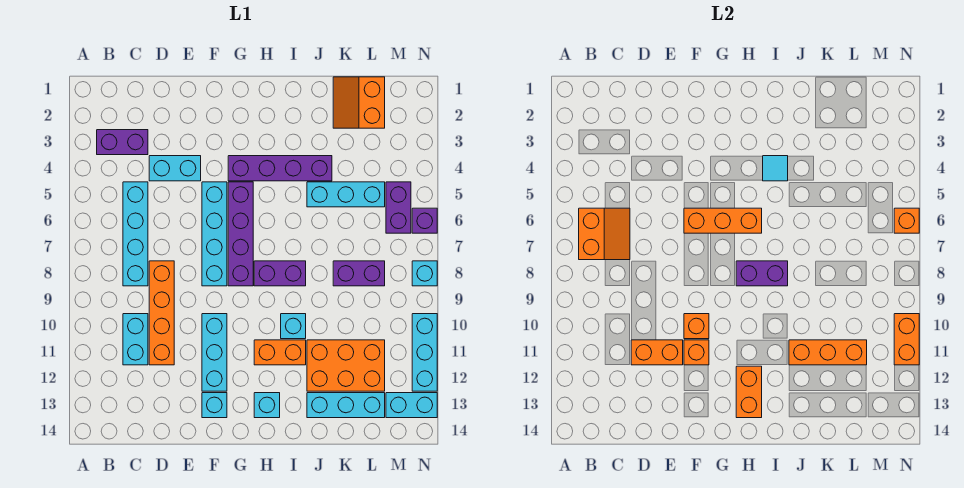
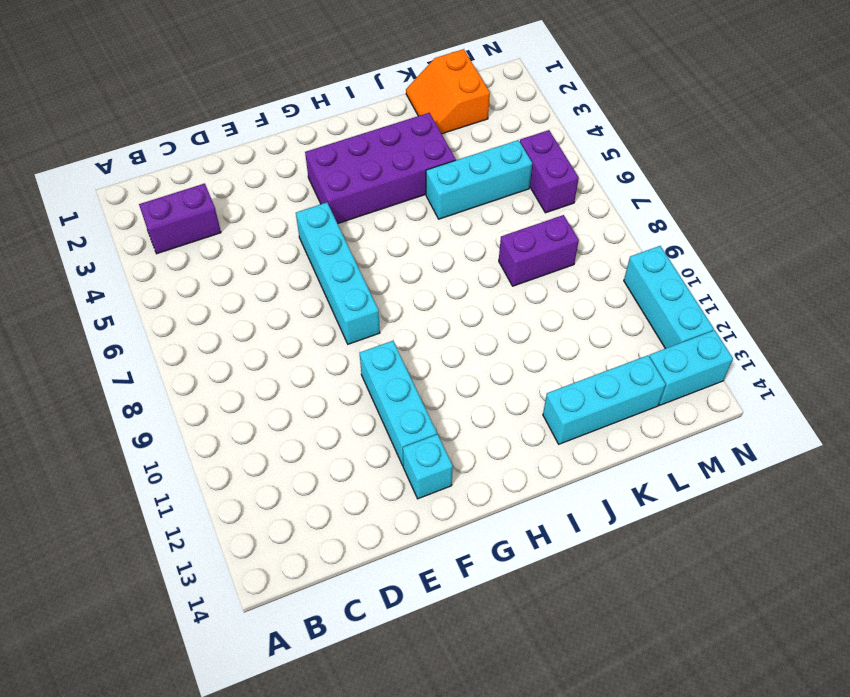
purple 2x4 brick [305,113,456,224] -> purple 1x4 brick [228,156,332,181]
none -> cyan 1x4 brick [123,182,148,286]
none -> cyan 1x2 brick [123,314,148,365]
none -> cyan 1x2 brick [149,156,201,181]
none -> orange 1x4 brick [149,261,174,365]

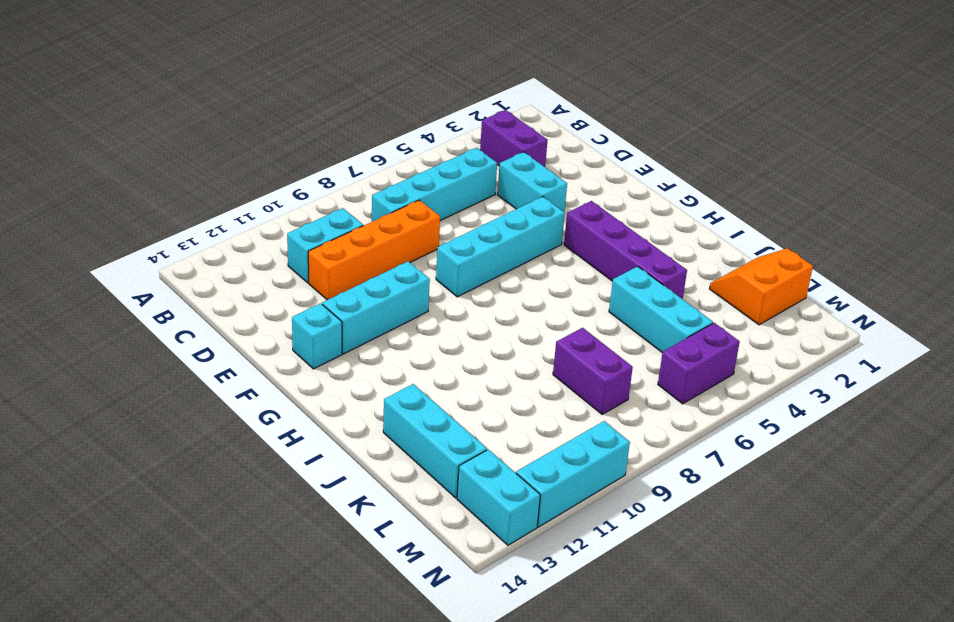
none -> purple 1x4 brick [228,182,253,286]
none -> purple 1x2 brick [254,261,306,286]
none -> orange 1x2 brick [254,340,306,365]
none -> cyan 1x1 brick [254,393,280,418]

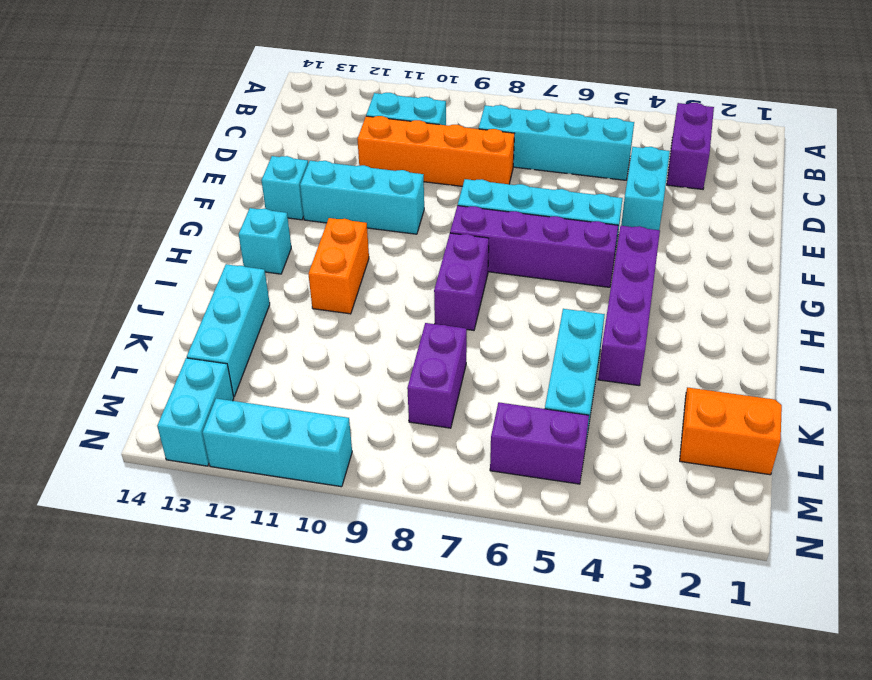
none -> cyan 1x1 brick [281,314,306,339]
none -> orange 2x3 brick [307,340,385,391]
none -> purple 1x1 brick [412,208,437,233]
none -> cyan 1x1 brick [412,261,437,286]

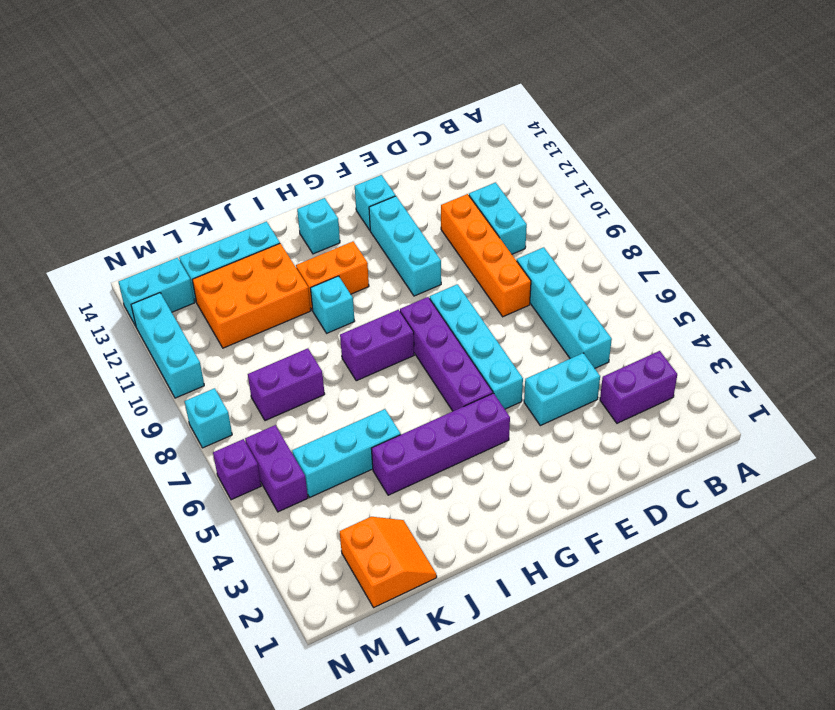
none -> orange 2x2 slope [579,208,630,260]
none -> orange 1x2 brick [631,340,683,365]
none -> orange 1x3 brick [684,208,762,233]
none -> orange 1x1 brick [684,314,709,339]

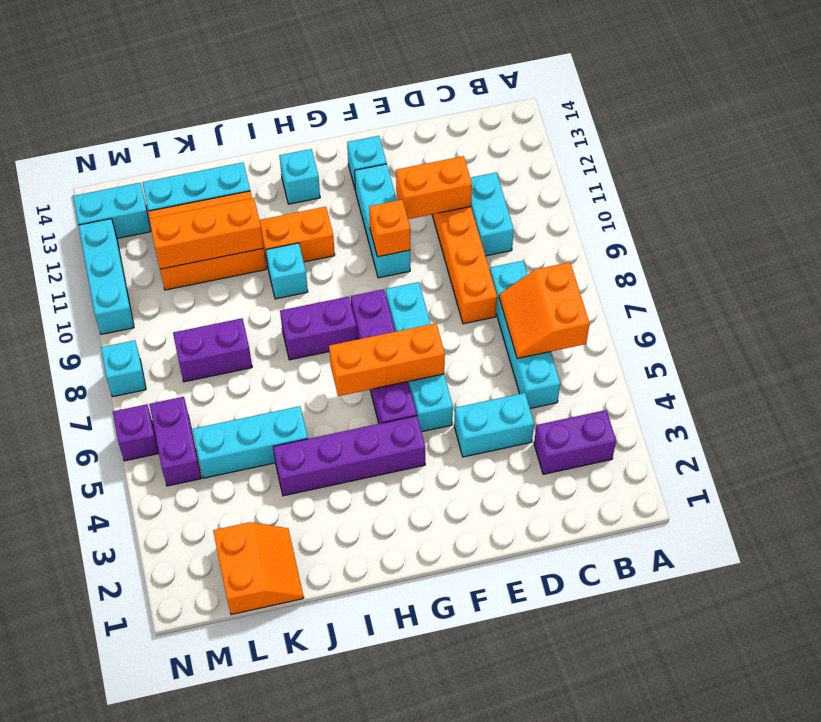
none -> orange 1x1 brick [684,340,709,365]
none -> purple 1x2 brick [736,261,788,286]
none -> orange 1x2 brick [736,366,762,418]
none -> cyan 1x1 tile [763,156,788,181]

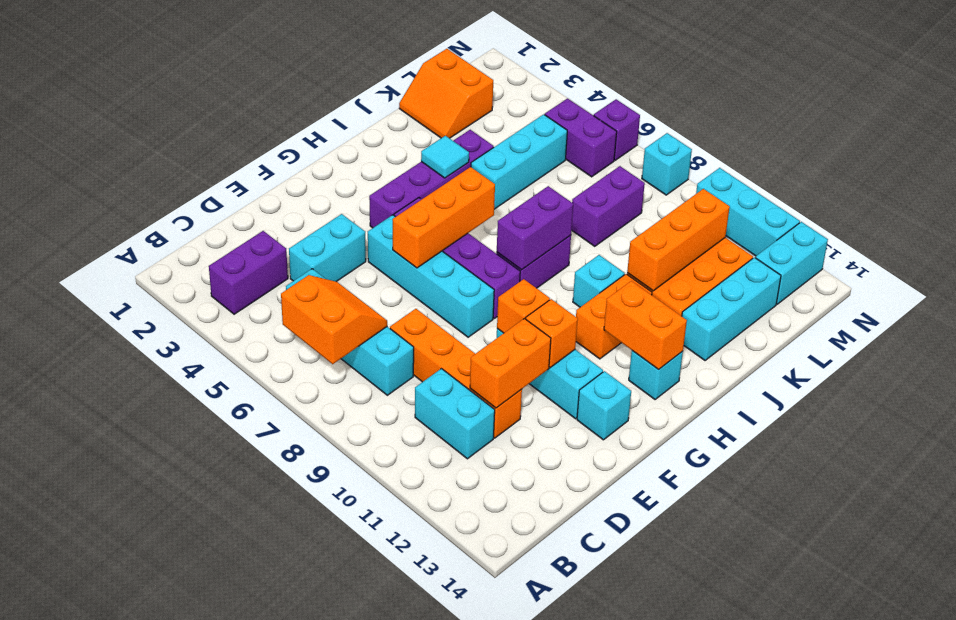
none -> orange 1x1 brick [894,208,919,233]
none -> orange 1x2 brick [894,314,919,365]

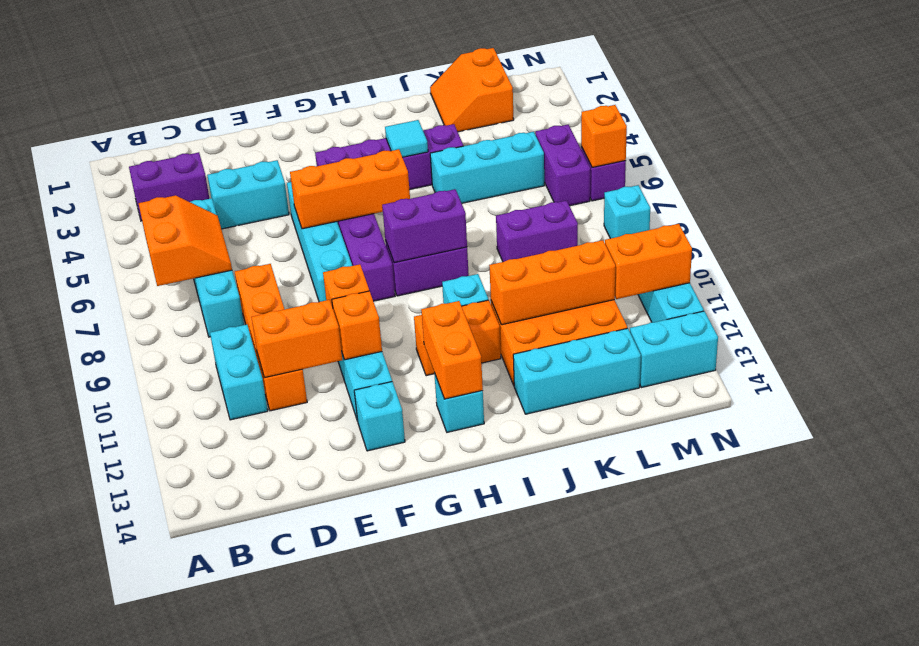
orange 1x2 brick [605,224,692,299] -> orange 1x2 brick turned to [894,314,919,365]

